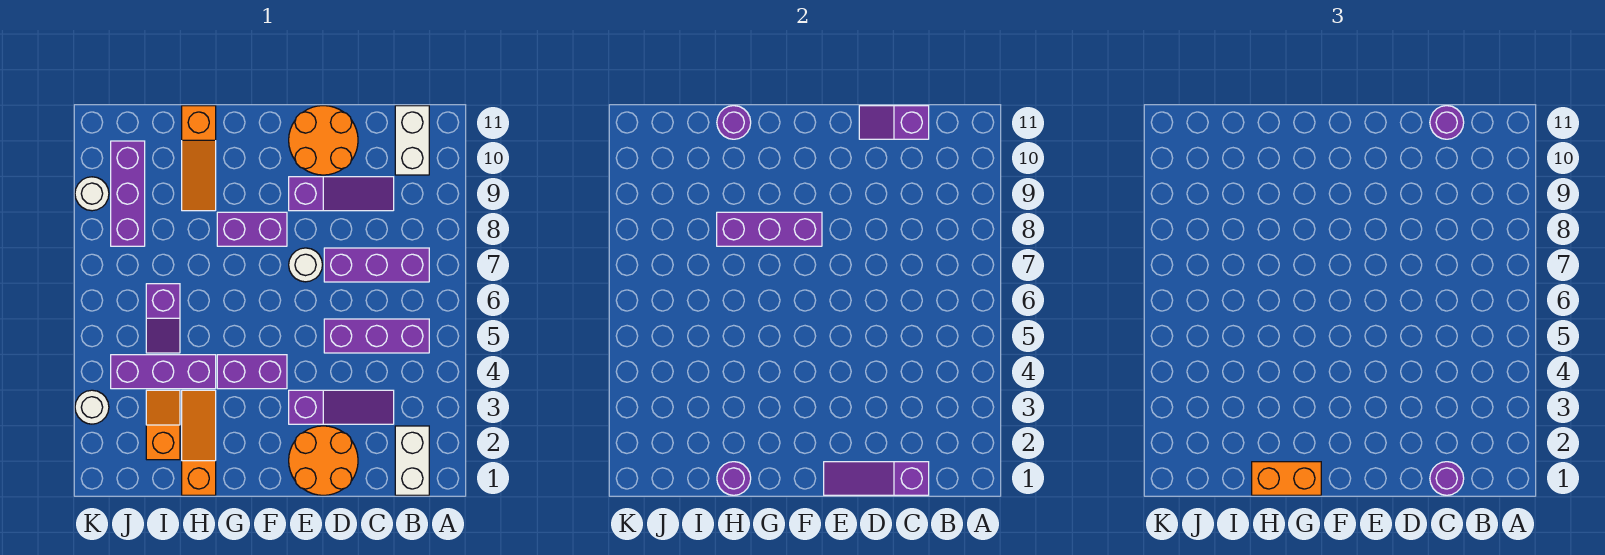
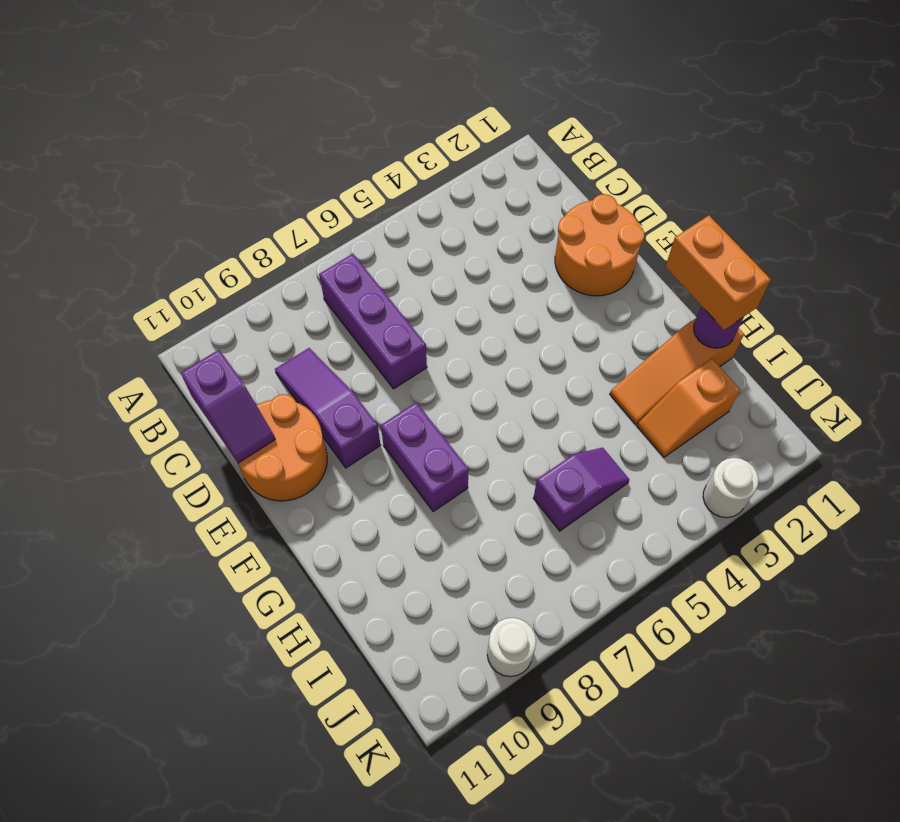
none -> white 1x2 brick [395,426,429,495]
none -> purple 1x3 brick [324,319,429,353]
none -> white 1x2 brick [395,106,429,175]

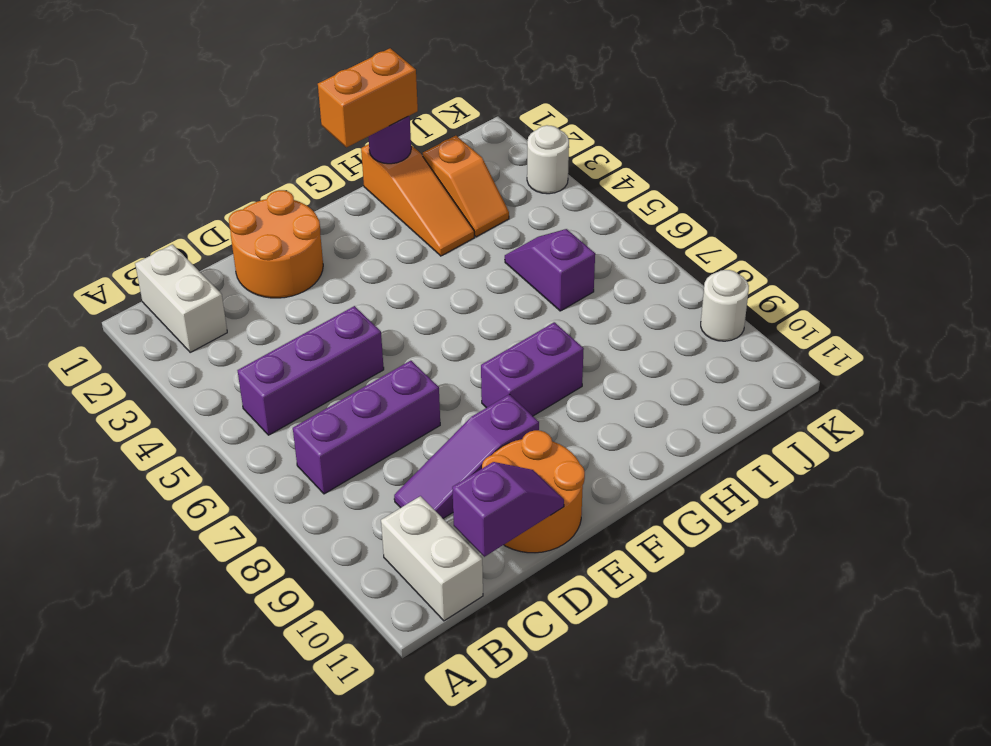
none -> purple 1x3 slope [289,390,394,424]
none -> white 1x1 round brick [289,248,322,282]
none -> purple 1x2 brick [217,355,287,389]

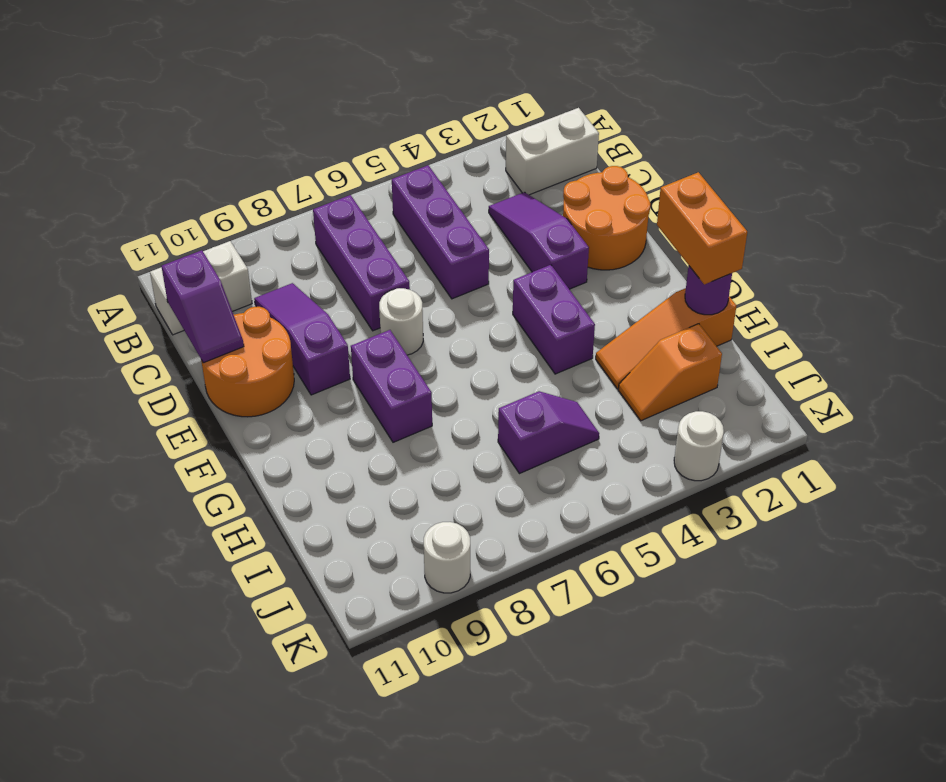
none -> purple 1x3 brick [111,355,216,389]
none -> orange 1x3 slope [182,106,216,211]
none -> purple 1x3 brick [111,141,145,246]

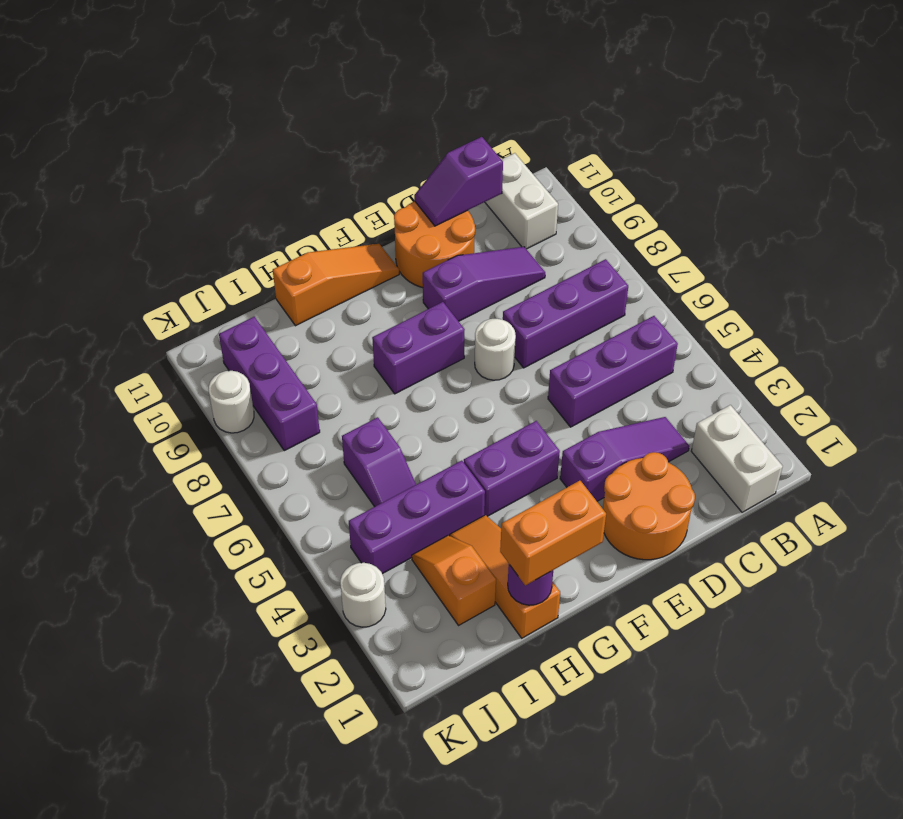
orange 1x3 slope [273,244,399,326] -> orange 1x3 slope turned to [182,106,216,211]
none -> purple 1x3 slope [824,462,929,495]
none -> purple 1x3 brick [717,212,822,246]
none -> purple 1x1 round brick [717,106,751,139]

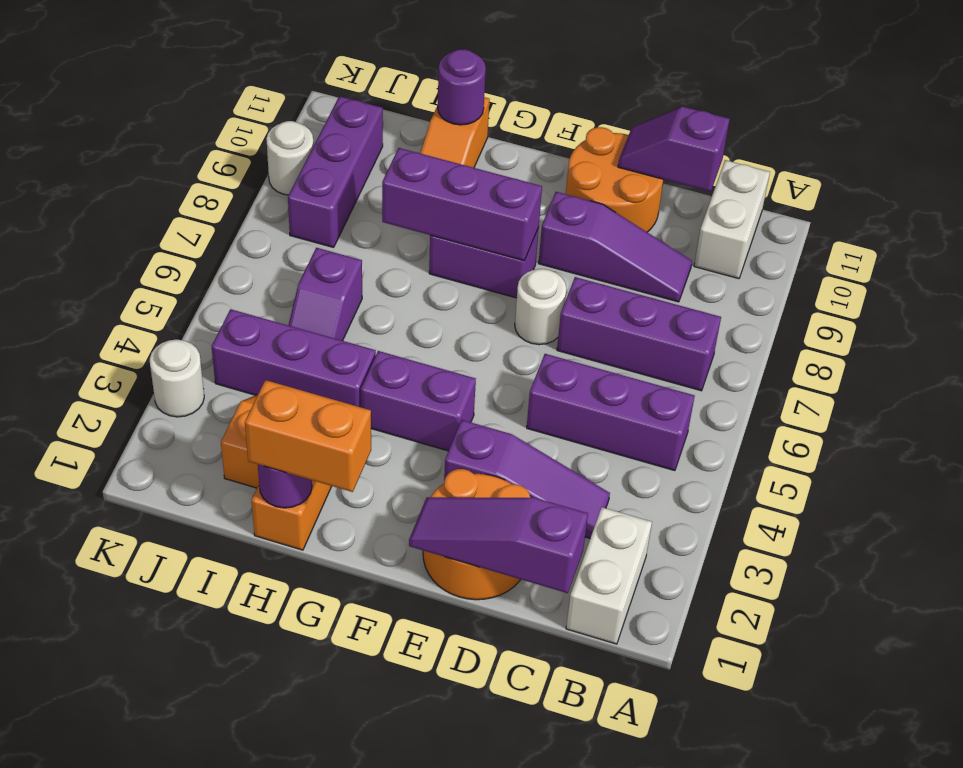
none -> purple 1x1 round brick [1430,462,1464,495]
none -> purple 1x1 round brick [1430,106,1464,139]

